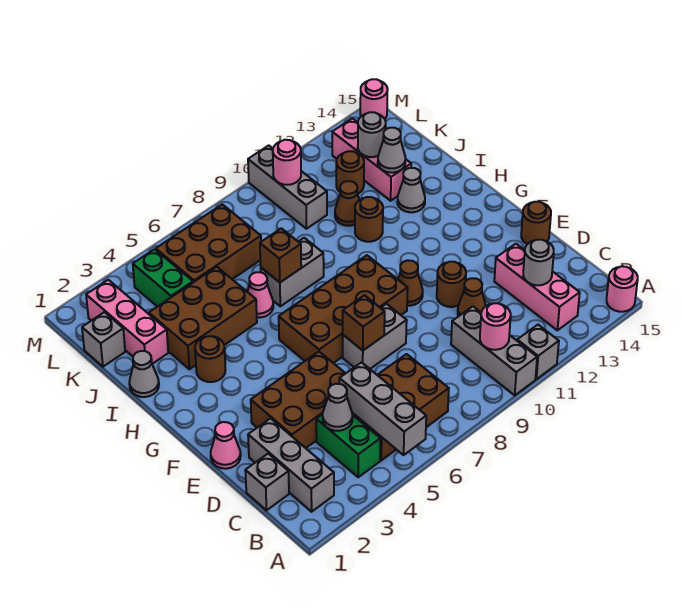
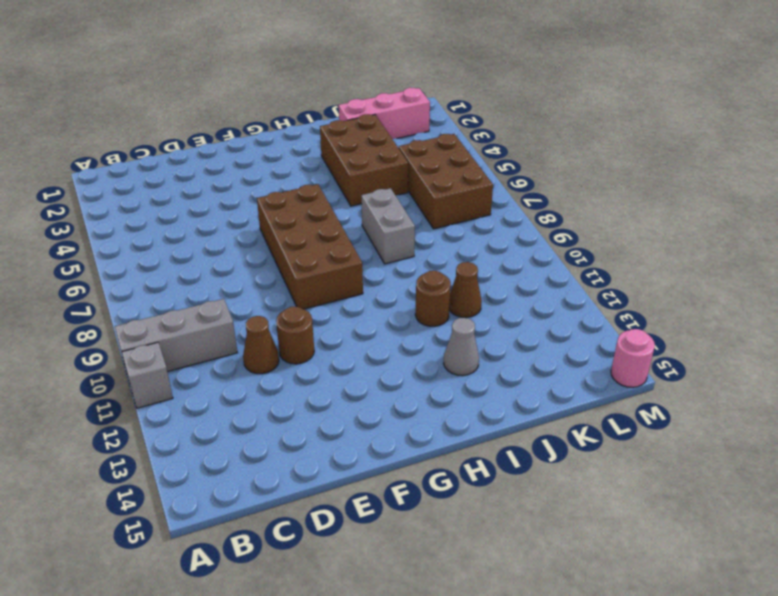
none -> pink 1x1 round brick [607,266,638,312]
none -> grey 1x3 brick [248,418,334,512]
none -> green 1x2 brick [316,414,381,477]
none -> brown 2x3 brick [352,354,449,460]

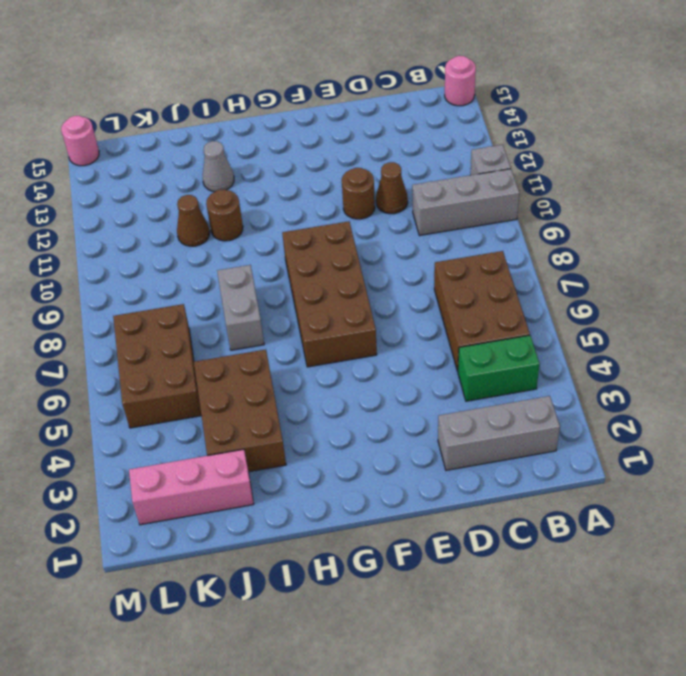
none -> pink 1x3 brick [494,244,580,330]
none -> grey 1x1 brick [245,454,289,510]
none -> brown 2x3 brick [251,352,346,448]
none -> pink 1x1 cone [211,422,241,469]

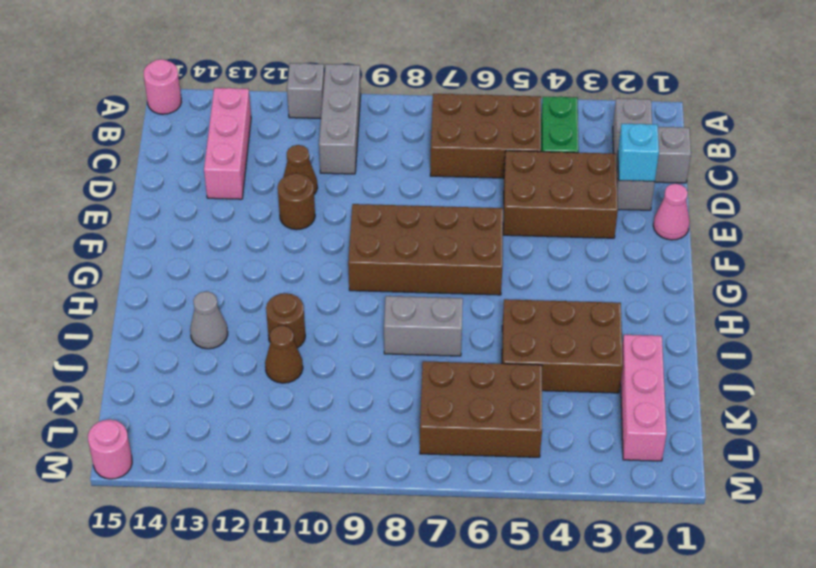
cyan 1x1 brick [618,124,659,182] -> none
none -> grey 1x2 brick [343,304,407,369]
none -> brown 1x1 round brick [521,202,551,244]
none -> brown 1x1 cone [398,260,423,306]
none -> brown 1x1 round brick [195,336,225,382]

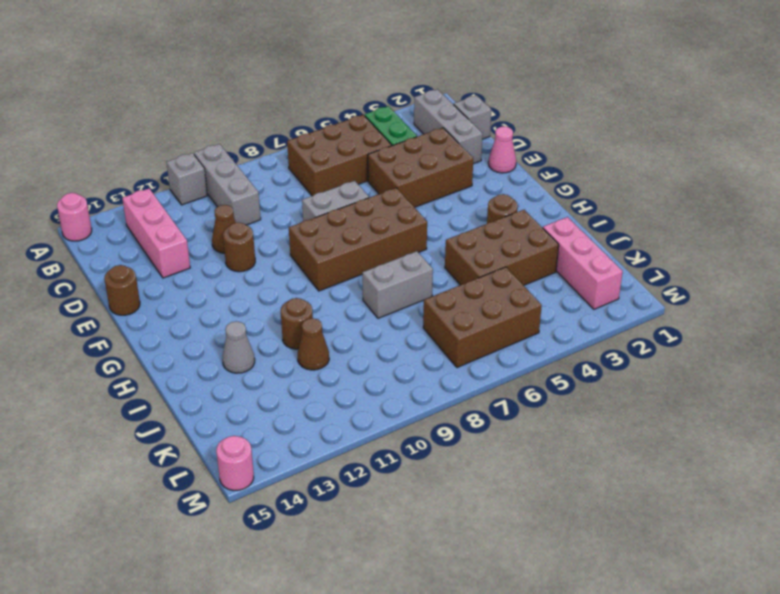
none -> brown 1x1 cone [398,260,423,306]
none -> grey 1x1 cone [129,351,159,397]
none -> pink 1x1 cone [248,272,273,318]
none -> pink 1x3 brick [332,118,411,201]

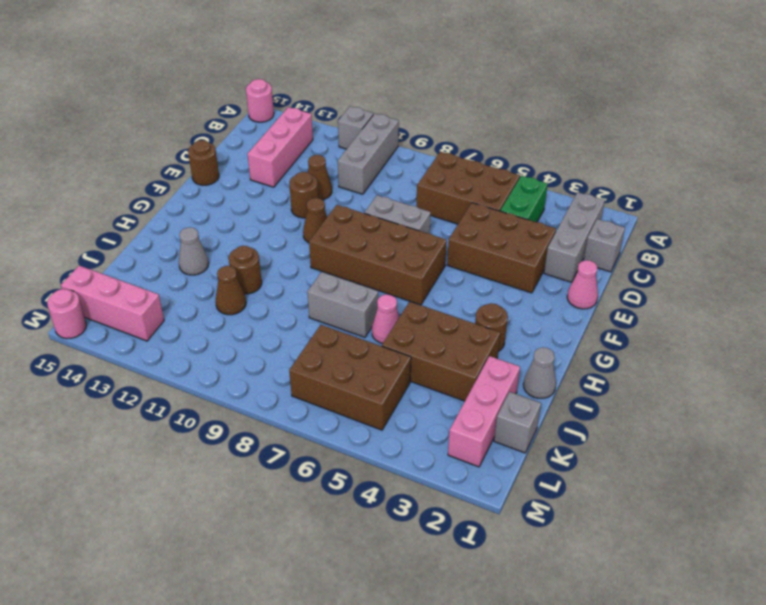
pink 1x3 brick [61,266,164,341] -> pink 1x3 brick turned to [332,118,411,201]
none -> green 1x2 brick [133,249,193,307]
none -> grey 1x3 brick [248,145,327,229]
none -> brown 1x1 round brick [336,151,364,194]
none -> grey 1x3 brick [339,362,426,455]

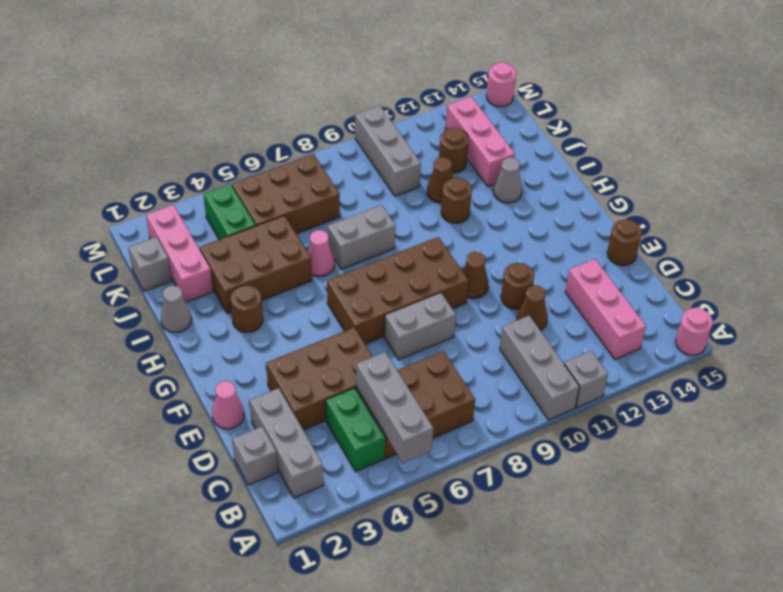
none -> pink 1x1 round brick [480,303,511,350]
none -> grey 1x1 cone [323,384,353,431]
none -> grey 1x1 round brick [523,240,554,285]
none -> brown 1x1 brick [343,295,385,350]

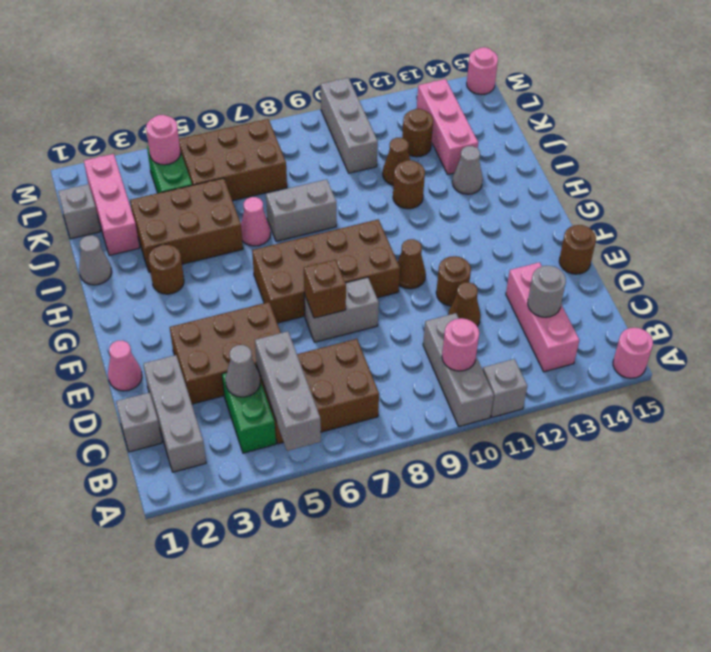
pink 1x1 round brick [146,115,181,165] -> pink 1x1 round brick moved to [273,140,301,185]
none -> brown 1x1 brick [260,228,301,282]
none -> grey 1x1 cone [378,128,406,173]
none -> grey 1x1 round brick [358,112,386,157]

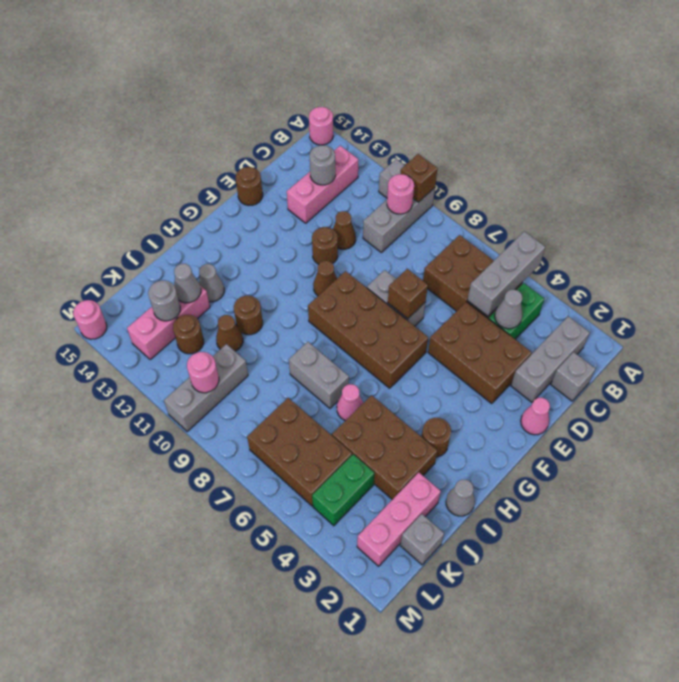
brown 1x1 brick [401,154,438,202] -> brown 1x1 brick moved to [260,228,301,282]

